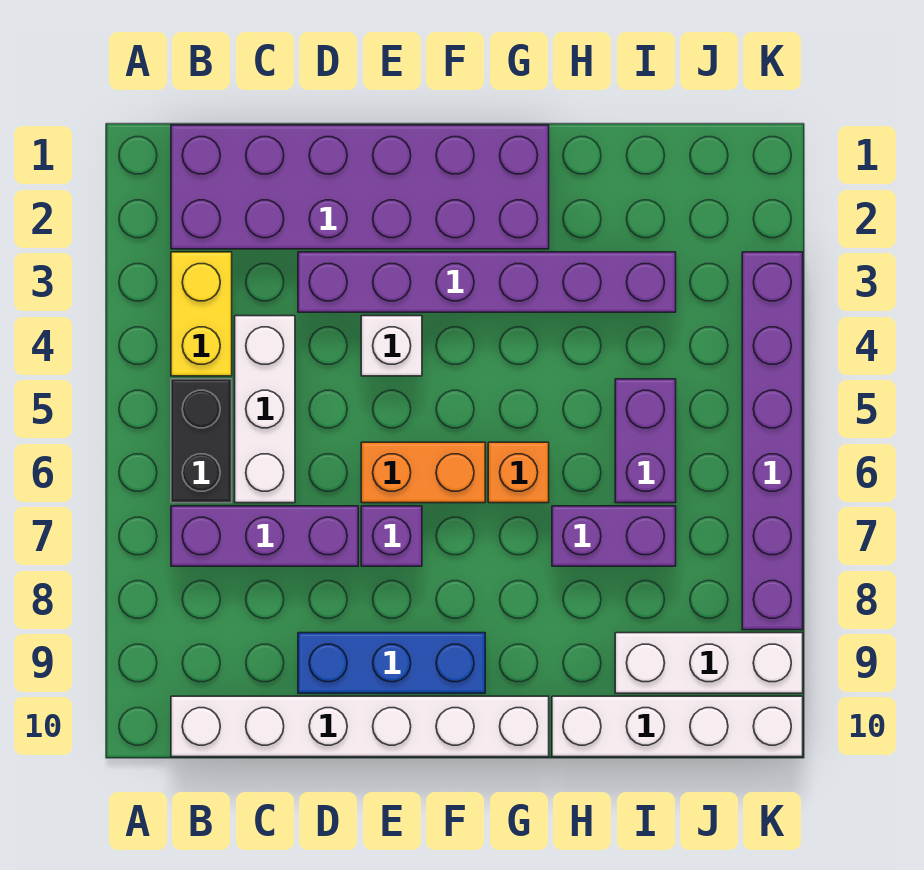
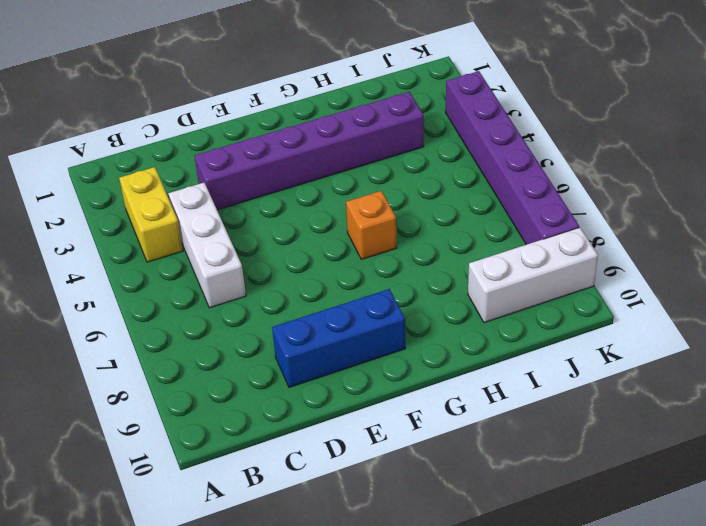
none -> purple 2x6 brick [171,125,549,249]
none -> black 1x2 brick [171,379,232,503]
none -> purple 1x3 brick [171,506,358,566]

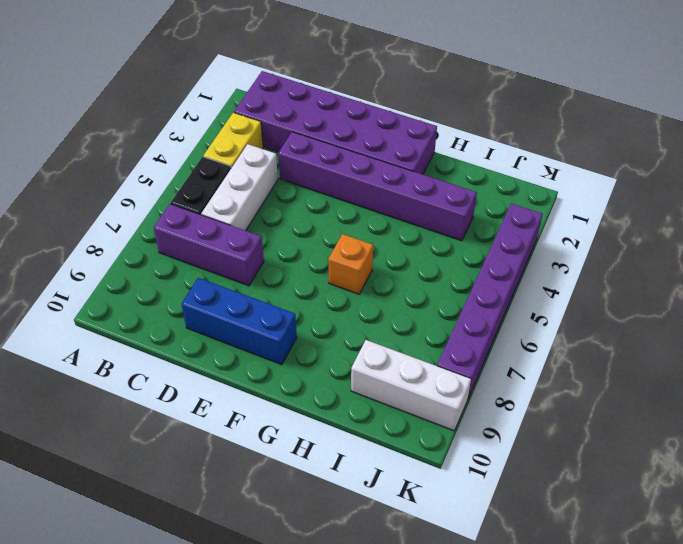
none -> white 1x6 brick [171,696,549,757]
none -> white 1x1 brick [361,316,422,376]
none -> orange 1x2 brick [361,442,485,503]

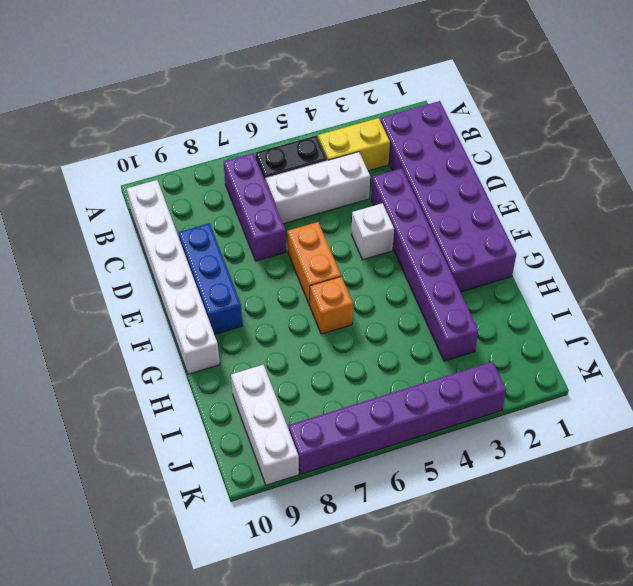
none -> purple 1x1 brick [361,506,422,566]
none -> purple 1x2 brick [552,506,676,566]
none -> white 1x4 brick [552,696,803,757]

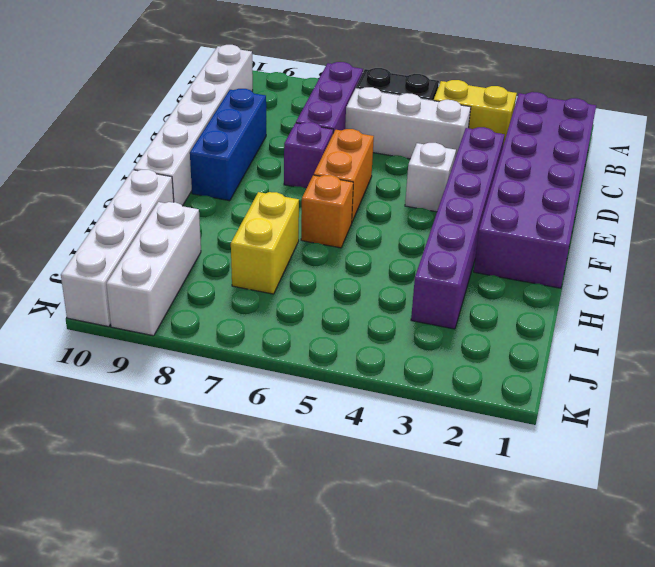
yellow 1x2 brick [231,192,299,294] -> purple 1x2 brick [552,506,676,566]
none -> purple 1x2 brick [615,379,676,503]
none -> purple 1x6 brick [742,252,803,630]

